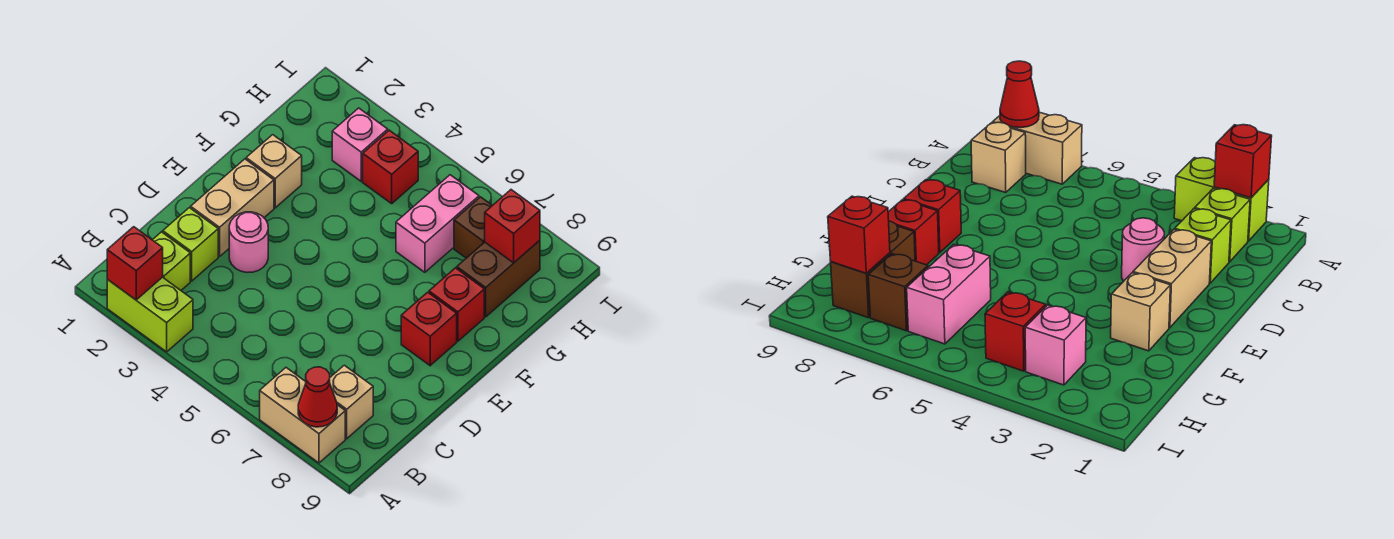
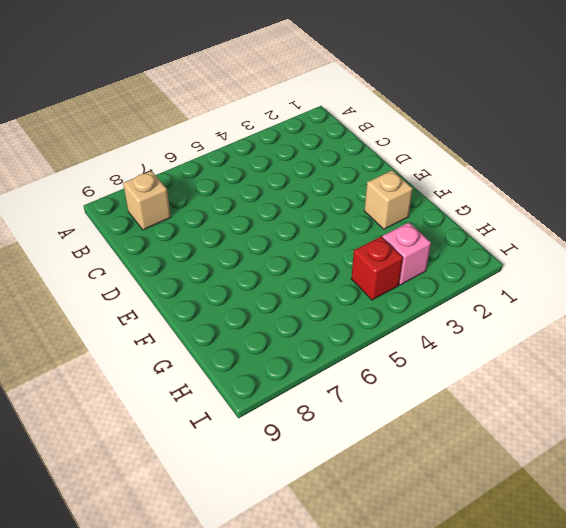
none -> lime 1x2 brick [107,277,193,352]
none -> tan 1x2 brick [260,368,345,463]
none -> lime 1x1 brick [153,232,190,290]

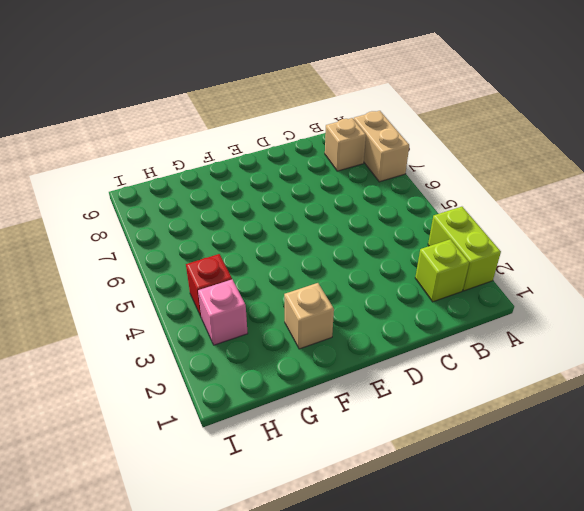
none -> lime 1x1 brick [163,208,218,281]
none -> tan 1x2 brick [191,159,274,257]
none -> pink 1x1 round brick [229,212,268,272]

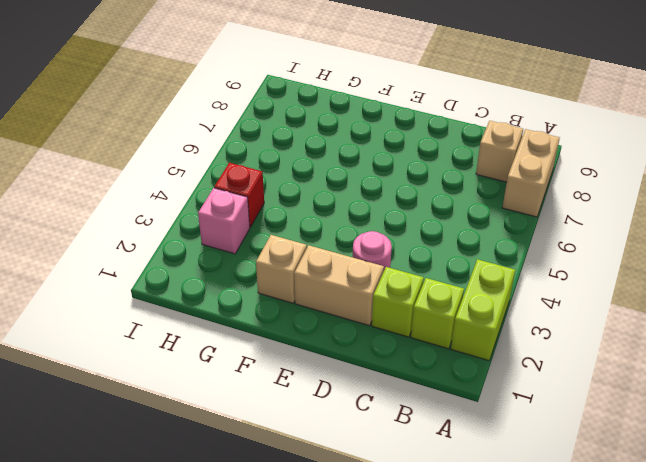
none -> red 1x1 brick [401,292,457,366]
none -> red 1x1 brick [429,268,484,341]
none -> pink 1x2 brick [396,175,479,272]

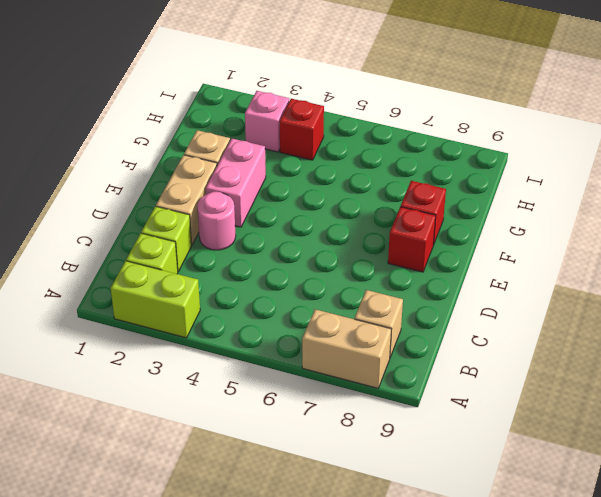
pink 1x2 brick [206,139,266,227] -> pink 1x2 brick moved to [396,175,479,272]
none -> brown 1x2 brick [457,240,540,317]
none -> brown 1x1 brick [454,197,492,258]
none -> red 1x1 brick [107,227,163,300]

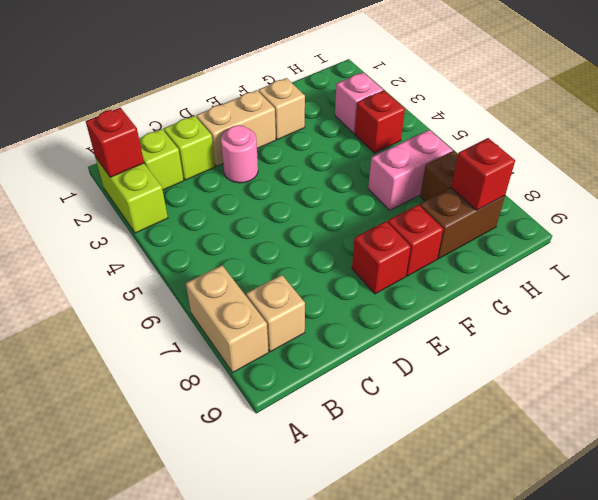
none -> red 1x1 cone [298,367,337,427]

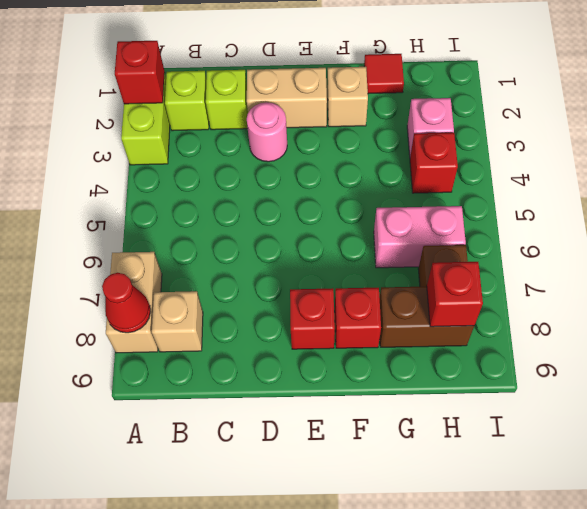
red 1x1 tile [364,54,404,94] -> none

